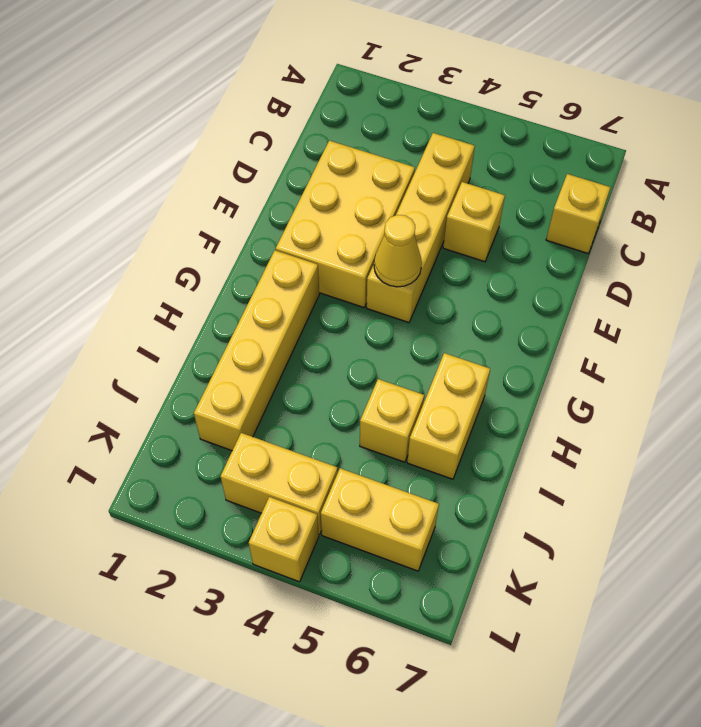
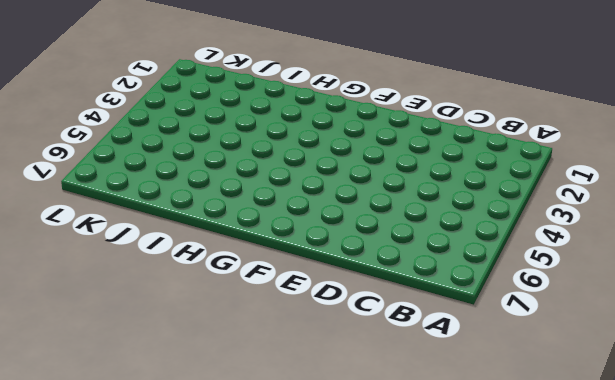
none -> yellow 1x4 brick [367,133,475,323]
none -> yellow 1x1 brick [546,174,611,253]

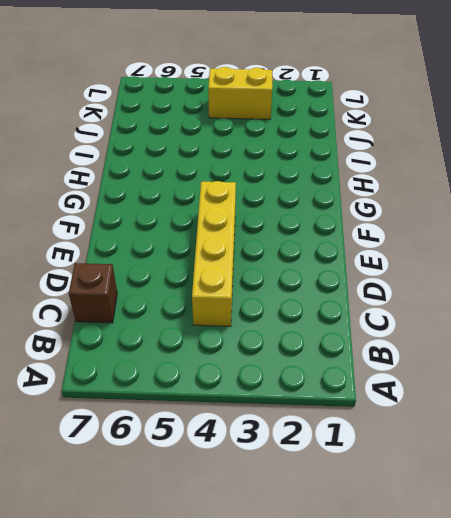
brown 1x1 brick [69,263,117,323] -> yellow 1x1 brick [546,174,611,253]
none -> yellow 2x3 brick [276,141,415,308]
none -> yellow 1x1 brick [443,182,505,262]

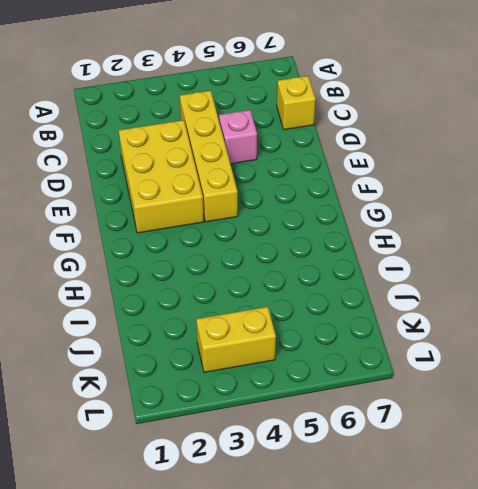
pink 1x1 brick [219,110,257,164] -> yellow 1x1 brick [443,182,505,262]
none -> yellow 1x4 brick [194,250,319,451]
none -> yellow 1x2 brick [407,353,490,479]

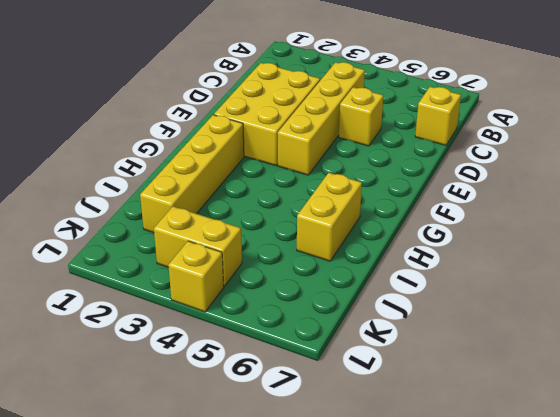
none -> yellow 1x1 brick [360,379,424,462]
none -> yellow 1x2 brick [321,468,439,571]

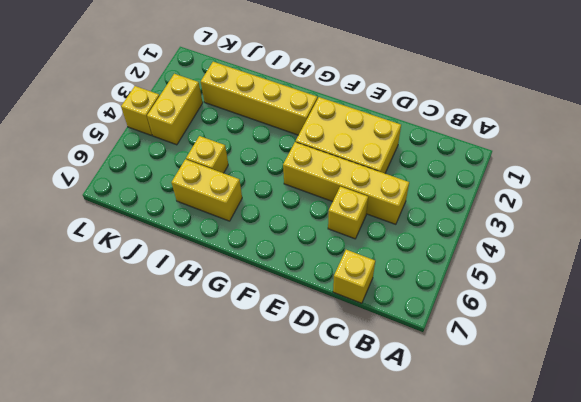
none -> yellow 1x2 brick [321,468,439,571]
none -> yellow 1x1 cone [374,215,422,287]

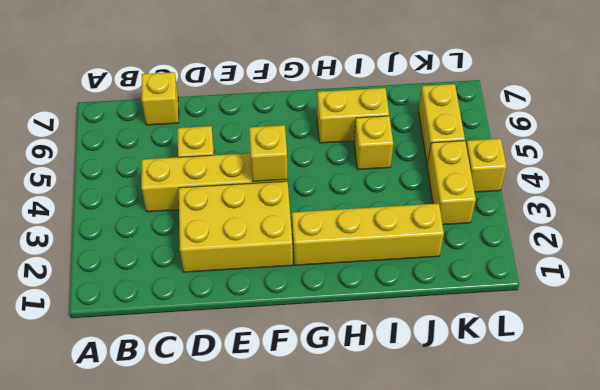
yellow 1x1 brick [249,125,288,182] -> yellow 1x1 cone [374,215,422,287]

